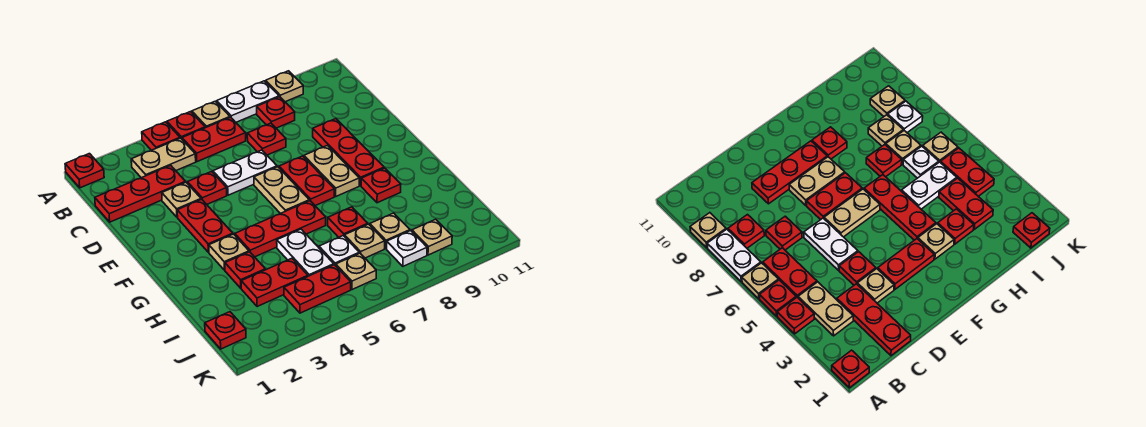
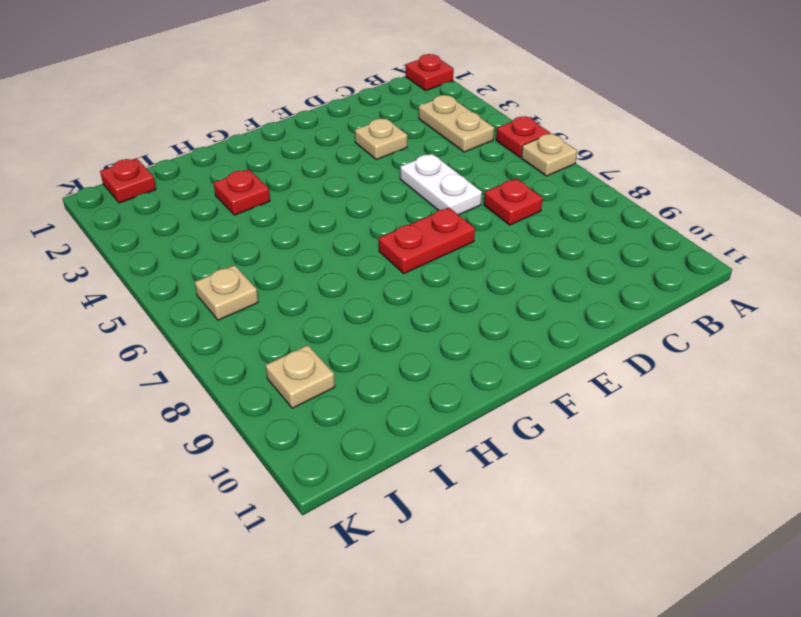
none -> red 1x1 plate [142,122,180,150]
none -> white 1x2 plate [217,81,279,122]
none -> tan 1x1 plate [266,71,303,102]
none -> red 1x2 plate [182,117,246,162]

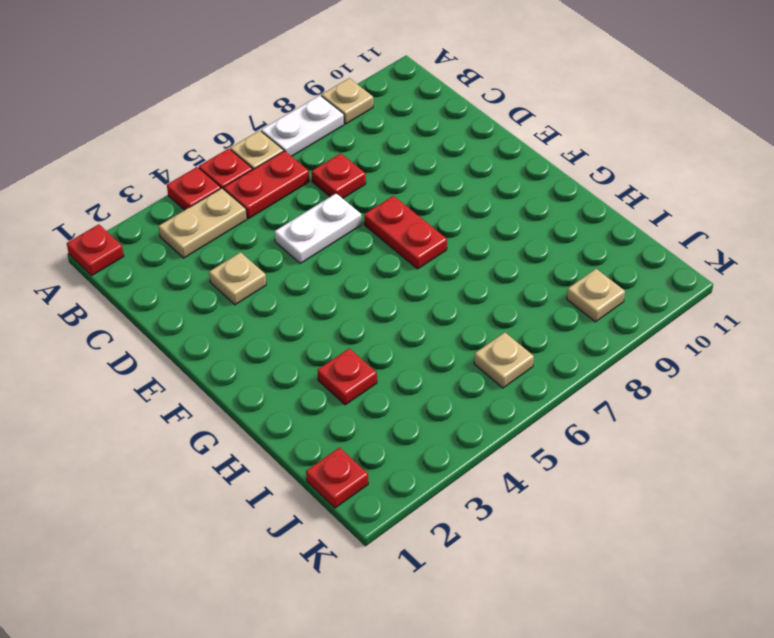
none -> red 1x1 plate [257,97,295,128]
none -> red 1x3 plate [95,165,185,222]
none -> red 1x1 plate [187,172,227,204]
none -> red 1x3 plate [313,119,384,186]

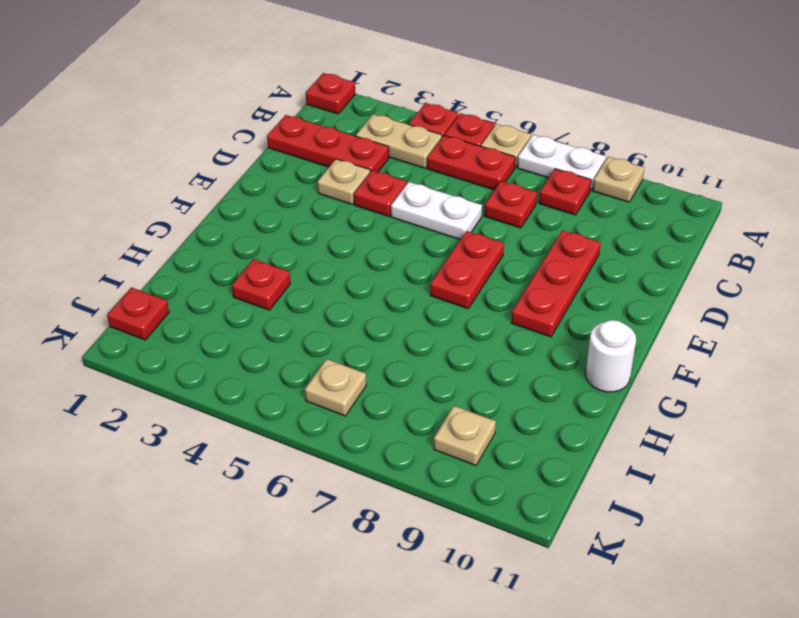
white 1x1 round brick [586,320,636,392] -> none
none -> red 1x2 plate [177,199,233,252]
none -> tan 1x2 plate [254,167,309,214]
none -> tan 1x2 plate [304,145,359,196]
none -> tan 1x1 plate [209,234,249,270]

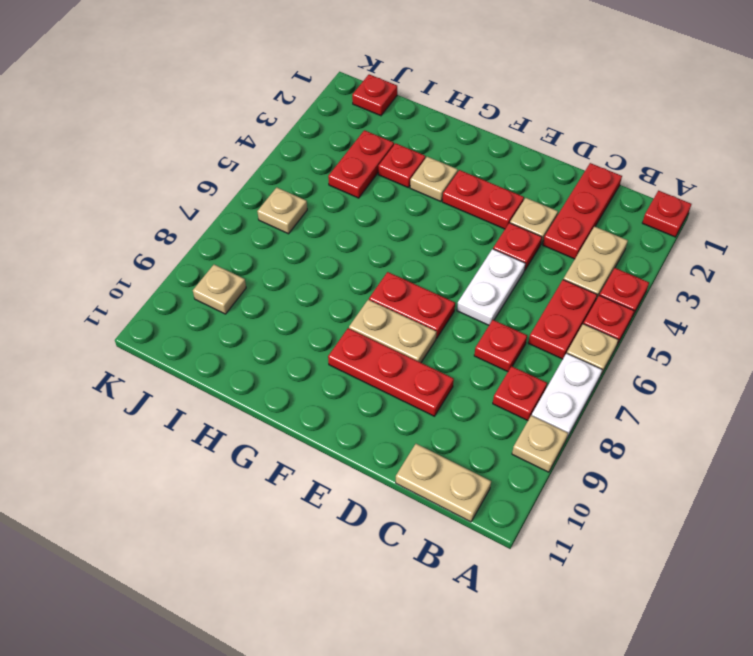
tan 1x2 plate [396,444,491,522] -> tan 1x2 plate moved to [254,167,309,214]
none -> red 1x3 plate [235,201,326,257]
none -> red 1x1 plate [361,168,401,203]
none -> white 1x2 plate [277,229,334,276]
none -> red 1x1 plate [328,207,368,237]

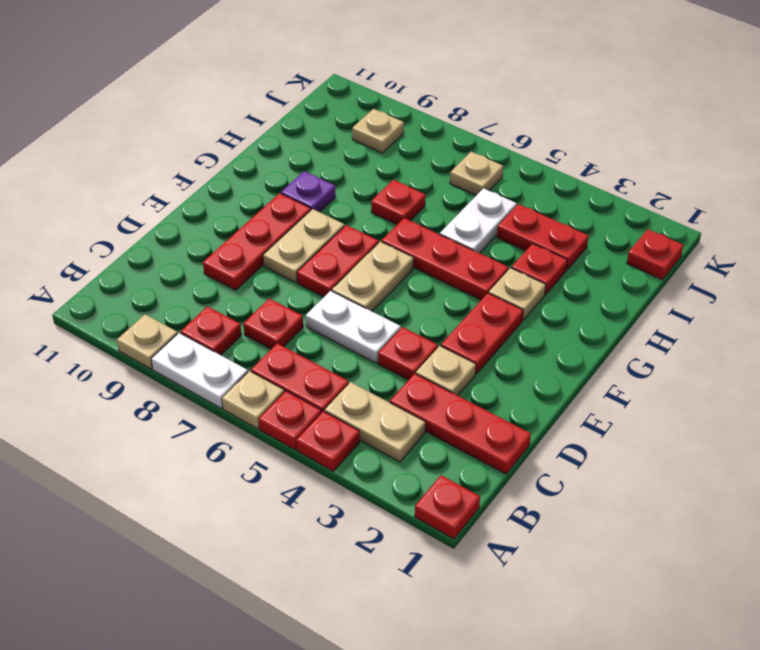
purple 1x1 plate [281,171,336,212] -> red 1x1 plate [361,168,401,203]
none -> white 1x1 plate [319,236,359,266]
none -> tan 1x1 plate [344,224,385,258]
none -> tan 1x1 plate [370,213,410,249]
none -> red 1x2 plate [284,265,351,313]

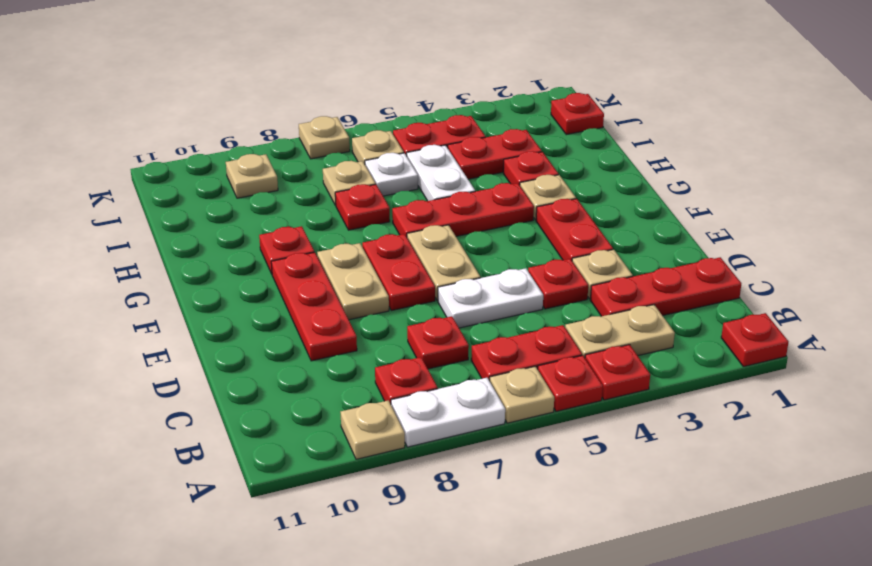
tan 1x1 plate [299,116,350,159] -> tan 1x1 plate moved to [370,213,410,249]
none -> white 1x1 plate [387,231,427,266]

